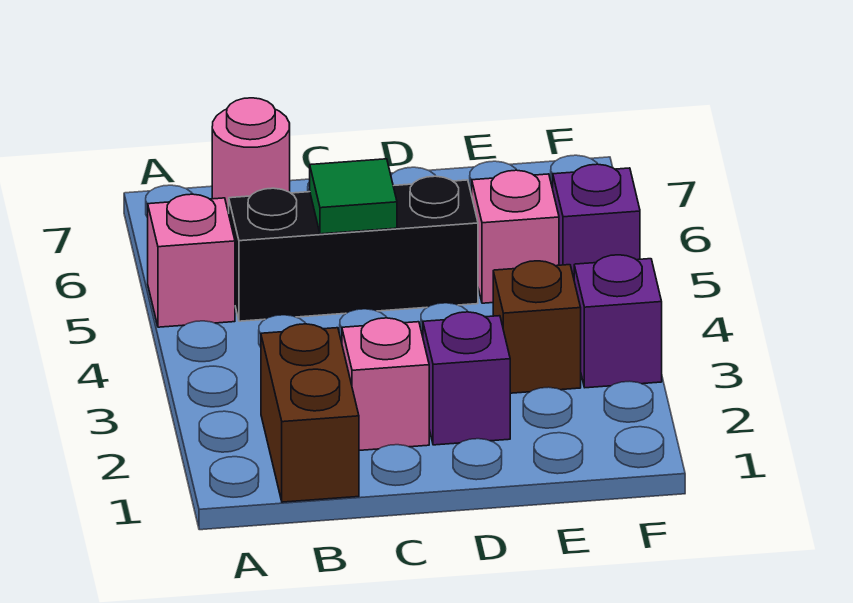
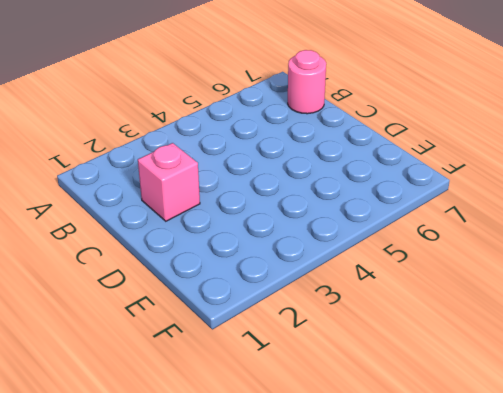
none -> pink 1x1 brick [148,194,235,327]
none -> brown 1x2 brick [261,324,359,502]

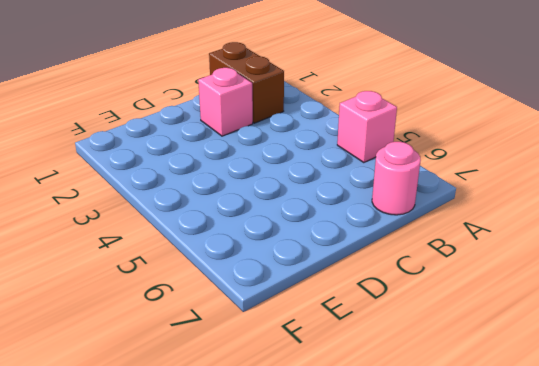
none -> black 1x3 brick [229,176,478,321]
none -> purple 1x1 brick [423,312,510,445]

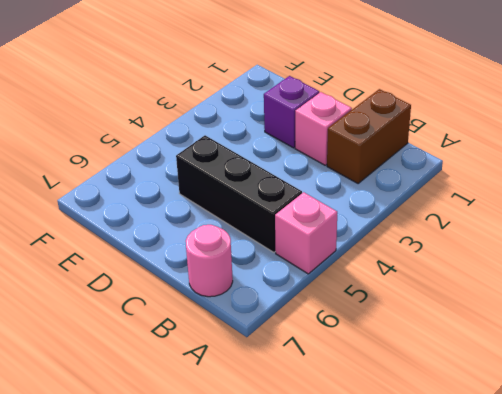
none -> brown 1x1 brick [493,261,581,393]
none -> pink 1x1 brick [472,170,559,303]

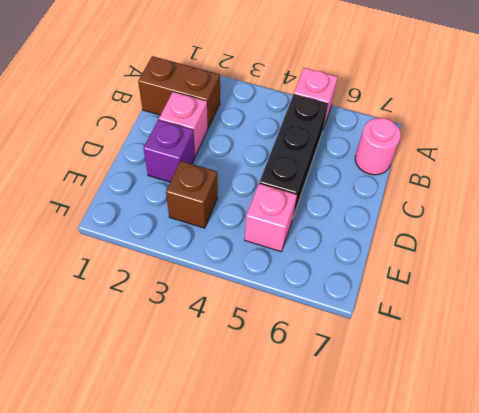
none -> purple 1x1 brick [574,255,662,388]
none -> purple 1x1 brick [553,164,640,278]

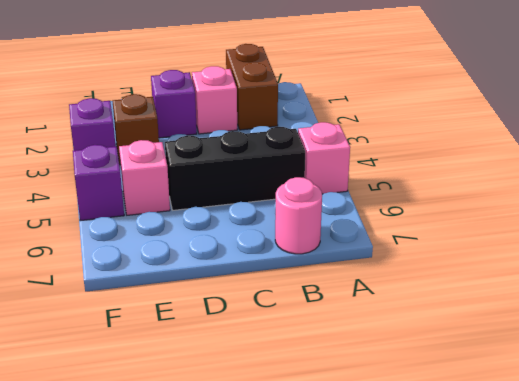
none -> green 1x1 tile [310,159,397,234]

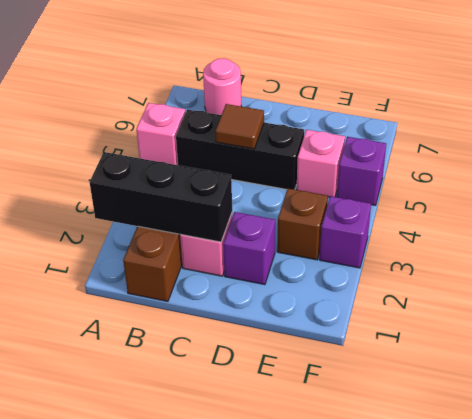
black 1x3 brick [90,152,232,242] -> none
brown 1x1 tile [215,104,264,149] -> green 1x1 tile [310,159,397,234]

